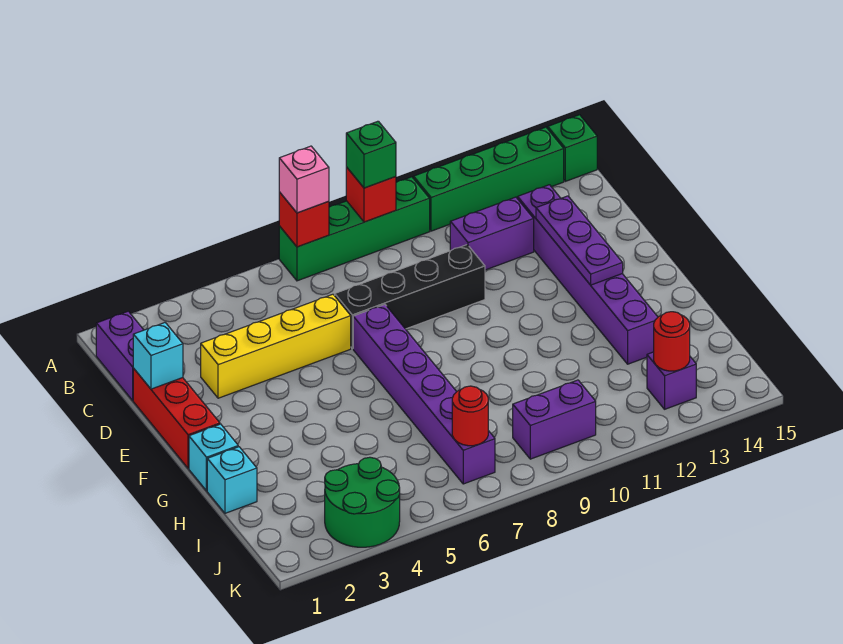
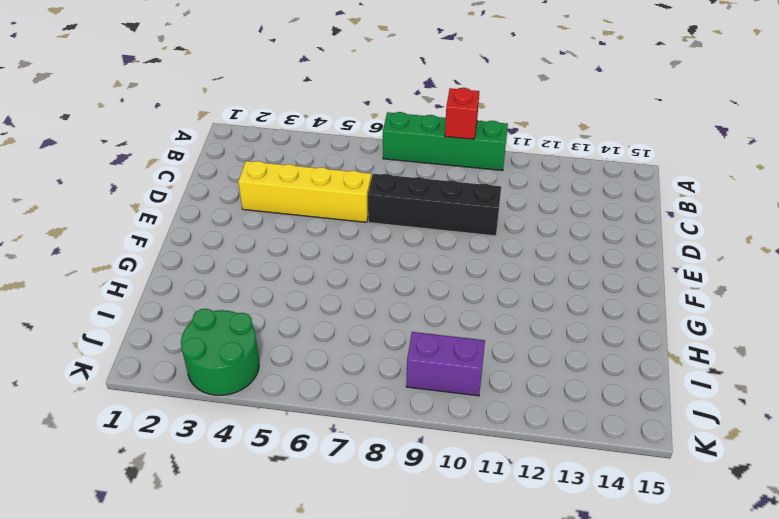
none -> green 1x4 brick [414,127,564,231]
none -> green 1x1 brick [548,115,597,181]
none -> purple 1x2 brick [96,311,143,400]

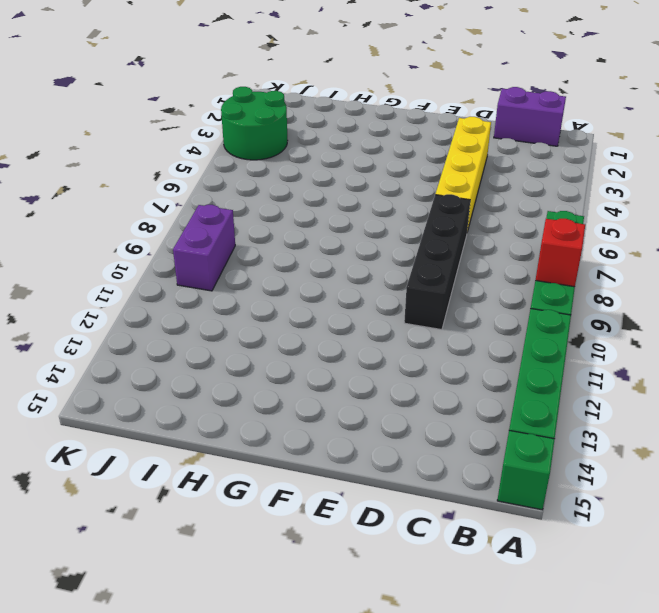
none -> purple 1x2 brick [450,197,534,270]
none -> purple 1x6 brick [518,185,658,364]
none -> red 1x3 brick [133,368,220,468]

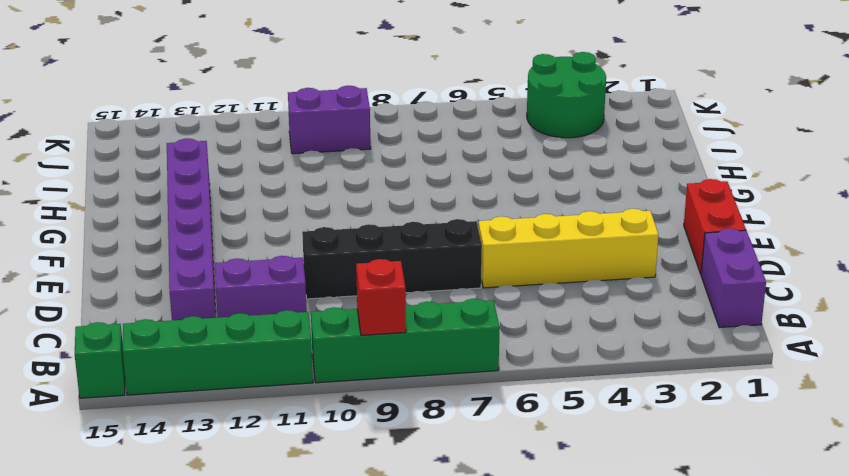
red 1x2 brick [684,179,746,274] -> red 1x3 brick [133,368,220,468]
none -> purple 1x6 brick [353,305,495,484]
none -> cyan 1x1 brick [189,424,238,491]
none -> cyan 1x1 brick [207,447,257,513]

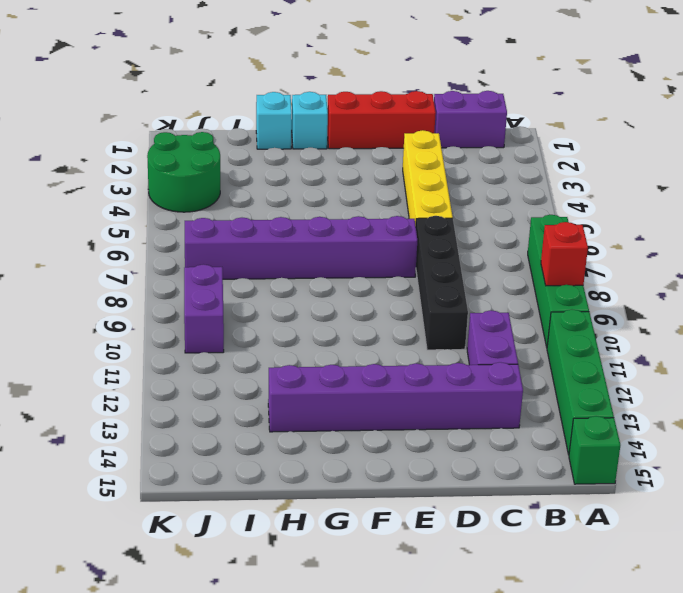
none -> purple 1x1 brick [647,352,696,409]
none -> red 1x1 brick [279,192,329,247]
none -> cyan 1x1 brick [133,323,183,389]

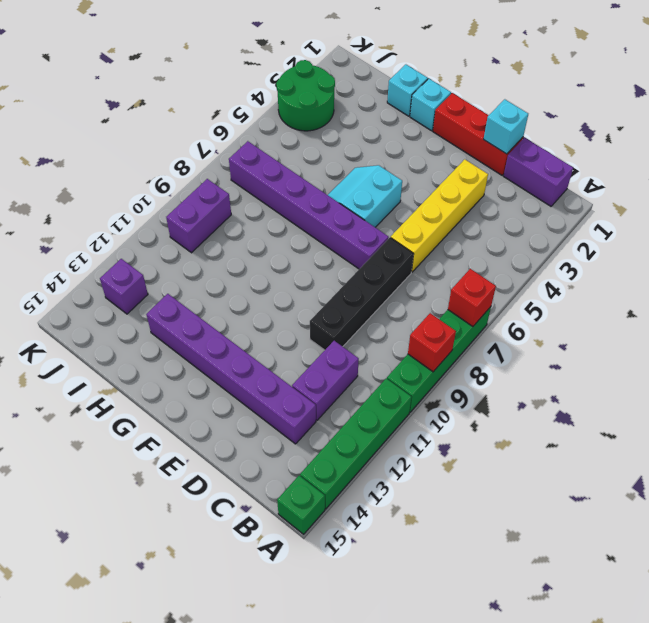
cyan 2x2 slope [328,165,402,227] -> none
none -> purple 1x3 plate [536,196,623,285]
none -> red 1x1 round brick [452,386,488,446]
none -> red 1x1 round brick [654,312,690,371]

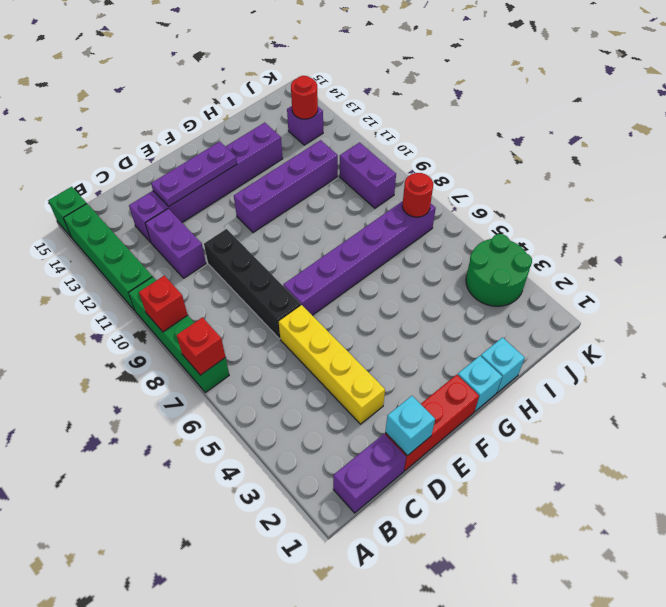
purple 1x4 brick [234,140,338,232] -> none
none -> pink 1x1 brick [279,146,329,213]
none -> green 1x1 brick [346,121,396,188]

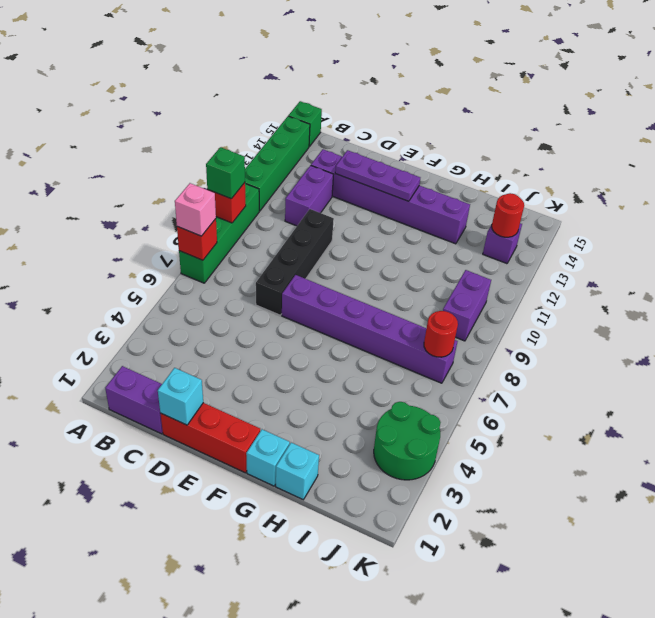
none -> yellow 1x4 brick [201,294,351,398]

